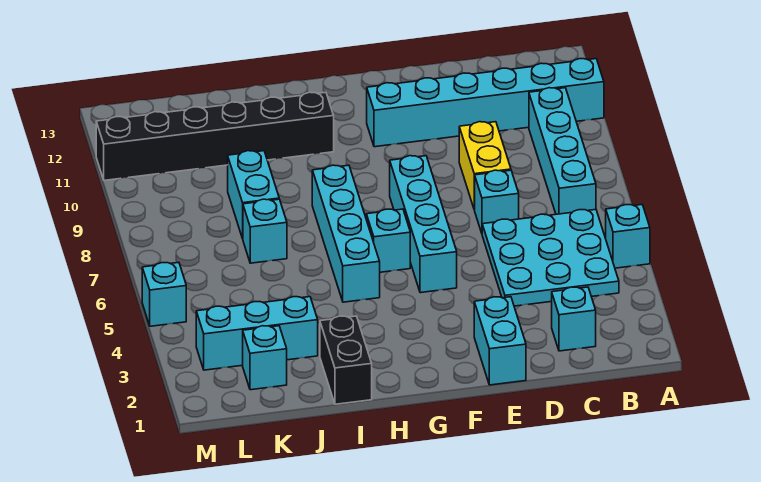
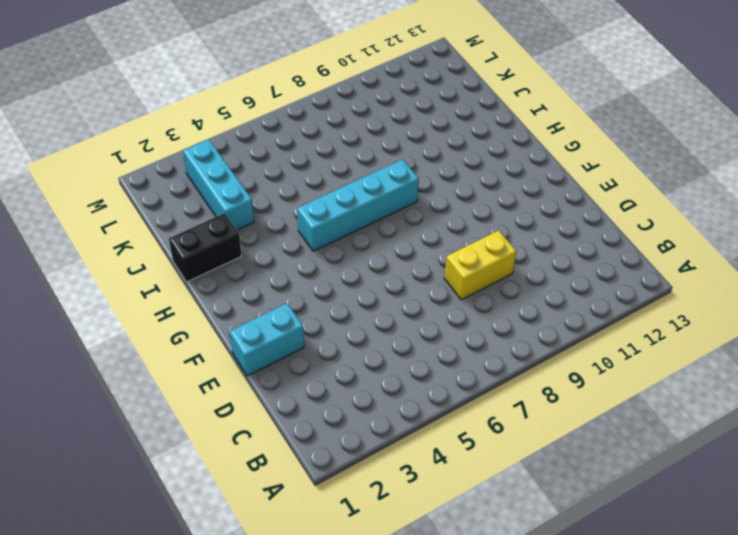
none -> cyan 1x1 brick [606,205,650,268]
none -> cyan 1x6 brick [367,59,604,147]
none -> cyan 3x3 plate [482,210,619,306]

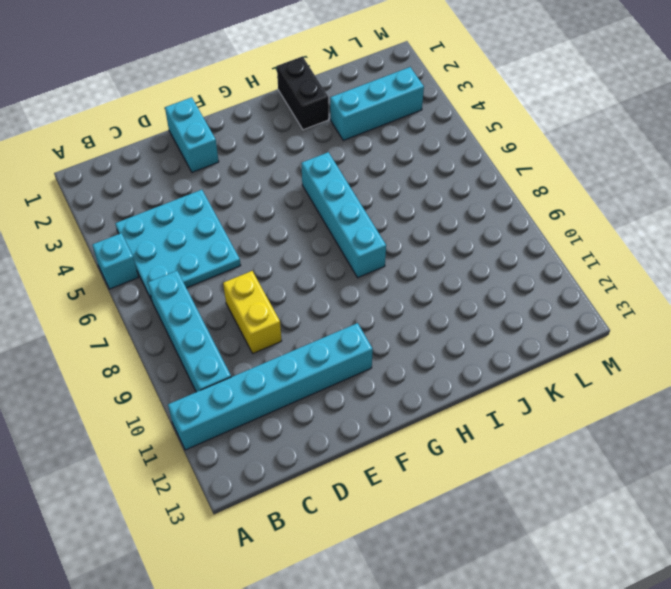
none -> cyan 1x1 brick [552,287,596,351]
none -> cyan 1x1 brick [475,170,519,233]
none -> cyan 1x4 brick [390,156,457,293]

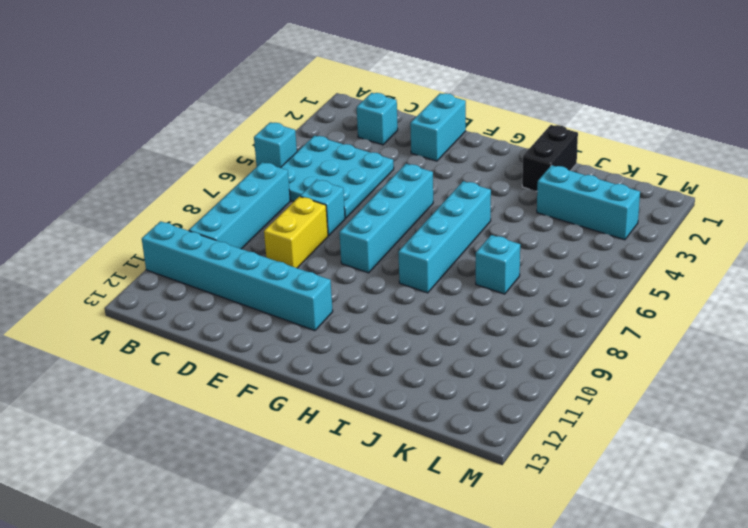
none -> cyan 1x1 brick [366,209,410,272]
none -> black 1x6 brick [96,92,334,180]
none -> cyan 1x2 brick [228,151,279,239]

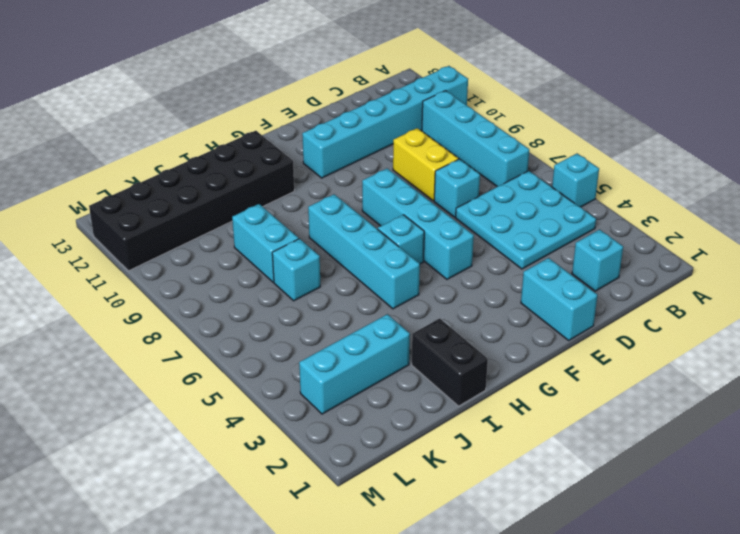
black 2x6 brick [89,131,294,271] -> black 1x6 brick [96,92,334,180]
none -> cyan 1x1 brick [243,326,287,390]
none -> cyan 1x1 brick [142,262,186,326]

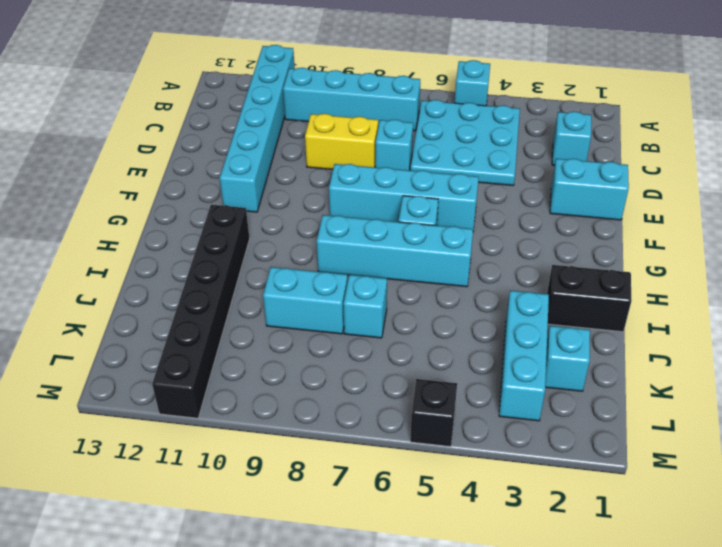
black 1x1 brick [410,379,457,447] -> cyan 1x1 brick [142,262,186,326]

